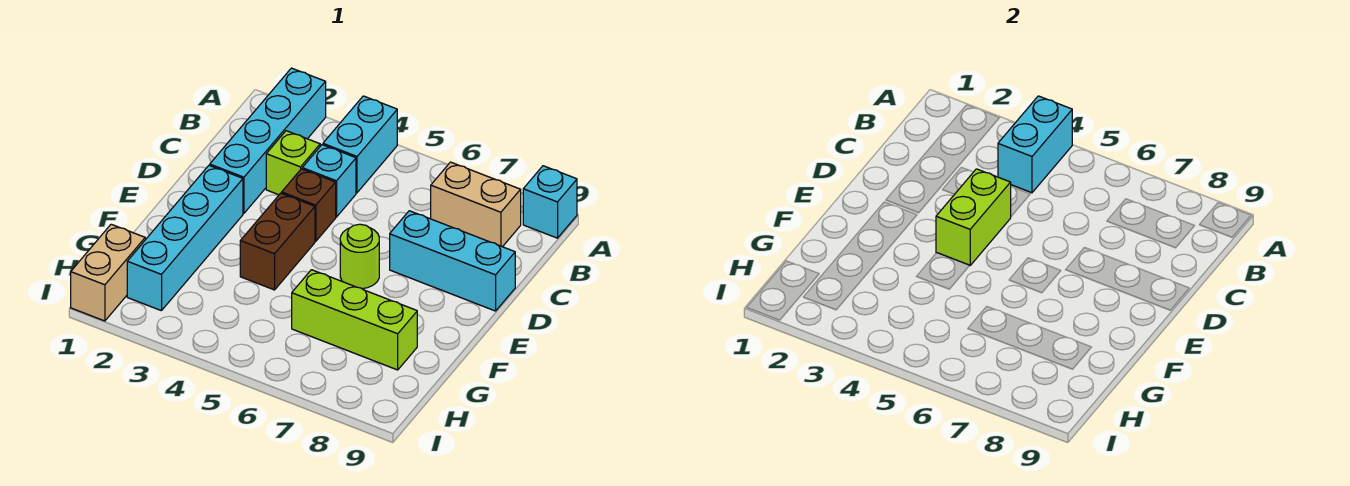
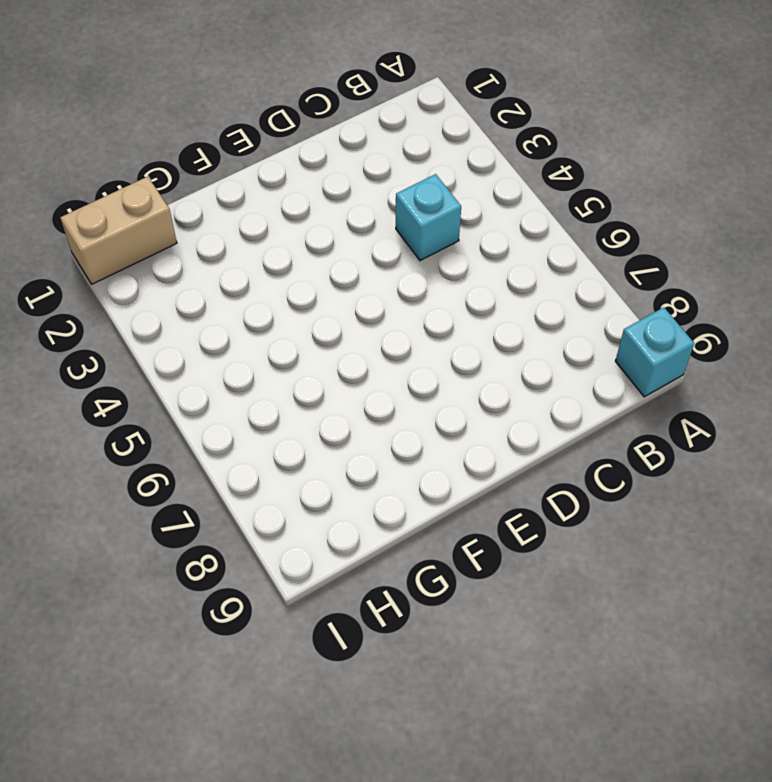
none -> cyan 1x4 brick [210,68,326,213]
none -> cyan 1x2 brick [323,96,397,193]
none -> tan 1x2 brick [431,162,521,247]

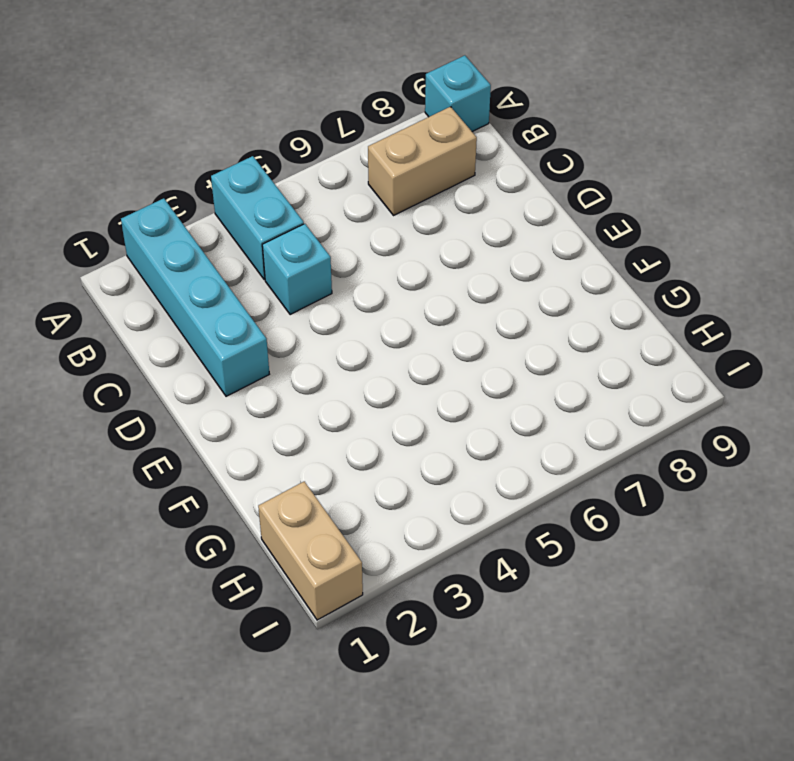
none -> lime 1x1 brick [266,131,320,195]
none -> brown 1x1 brick [282,169,336,241]
none -> cyan 1x3 brick [390,211,515,311]

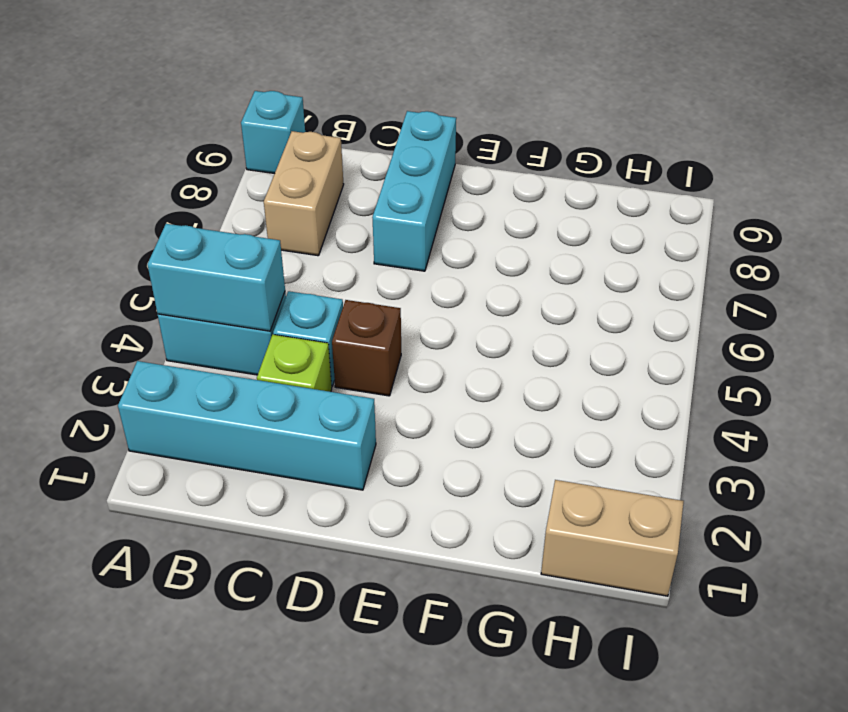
none -> cyan 1x4 brick [127,165,243,311]
none -> brown 1x2 brick [240,193,315,290]
none -> lime 1x1 round brick [340,224,379,289]

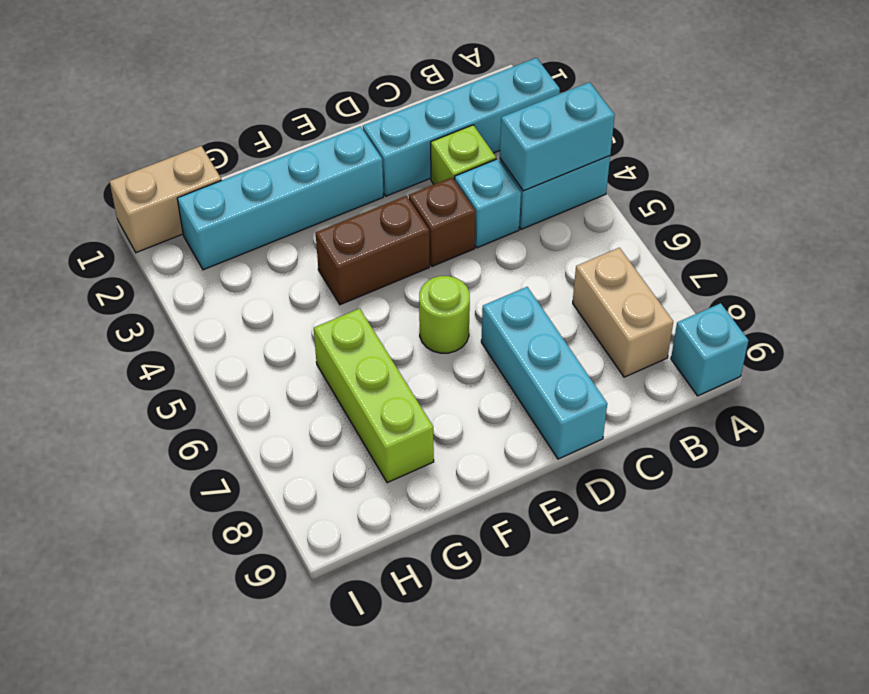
none -> lime 1x2 brick [936,169,1011,265]

